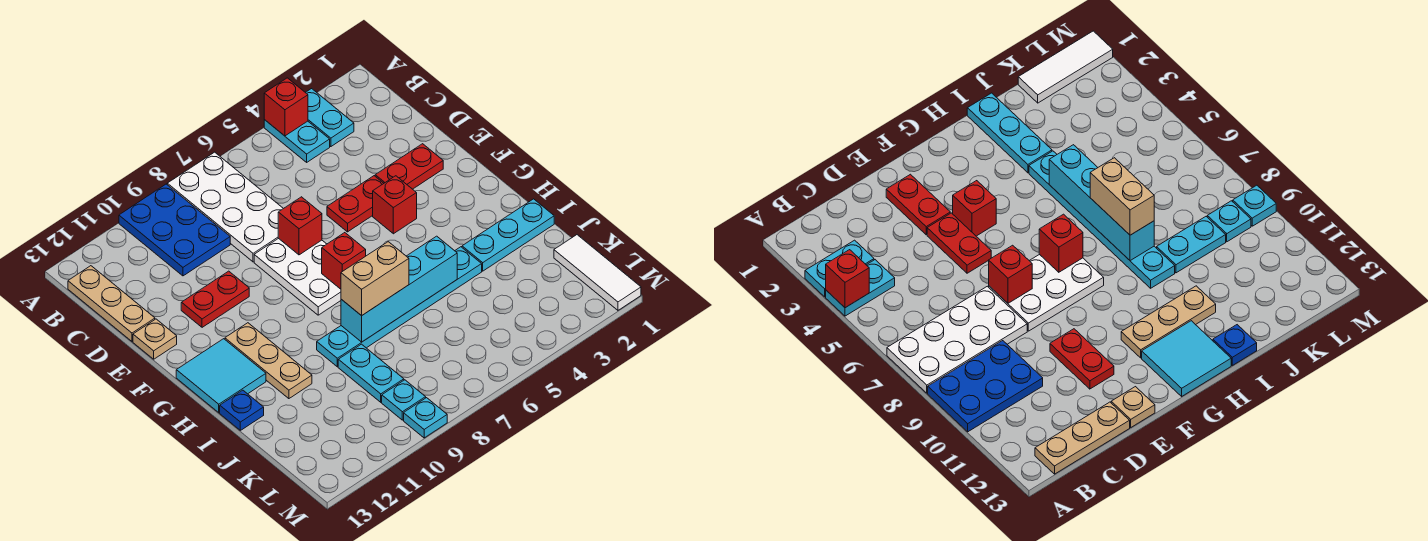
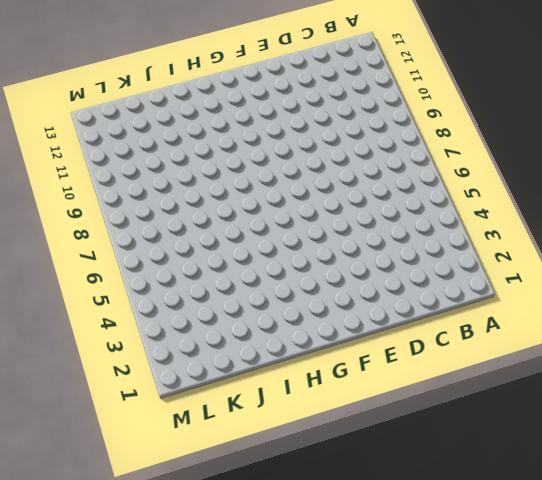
none -> cyan 1x2 plate [305,89,354,147]
none -> cyan 1x2 plate [264,120,330,162]
none -> white 2x4 plate [167,152,283,262]

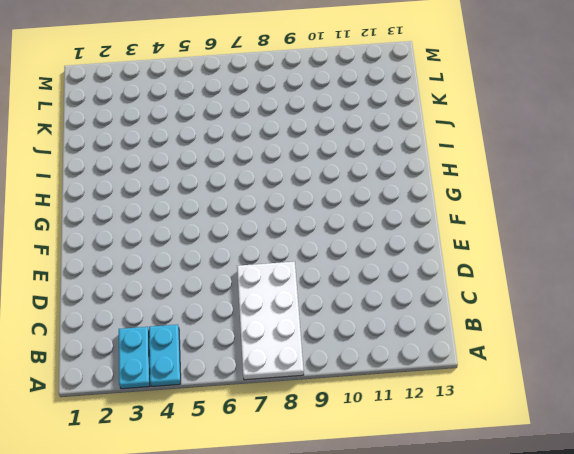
none -> blue 2x3 plate [119,184,230,276]
none -> tan 1x3 plate [68,266,155,341]
none -> red 1x2 plate [375,144,443,189]

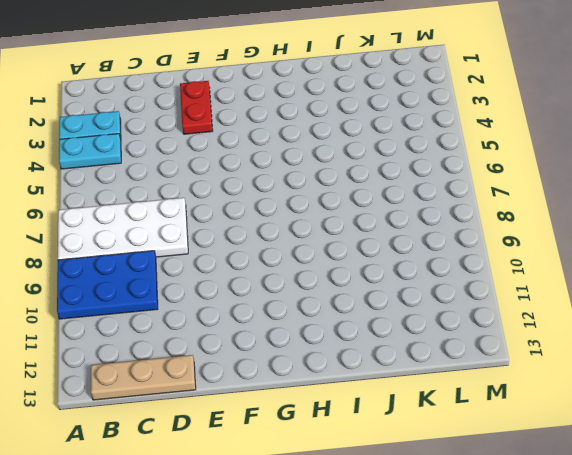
none -> red 1x2 plate [327,176,384,232]
none -> white 2x3 plate [254,238,341,315]
none -> red 1x2 plate [181,271,249,327]

